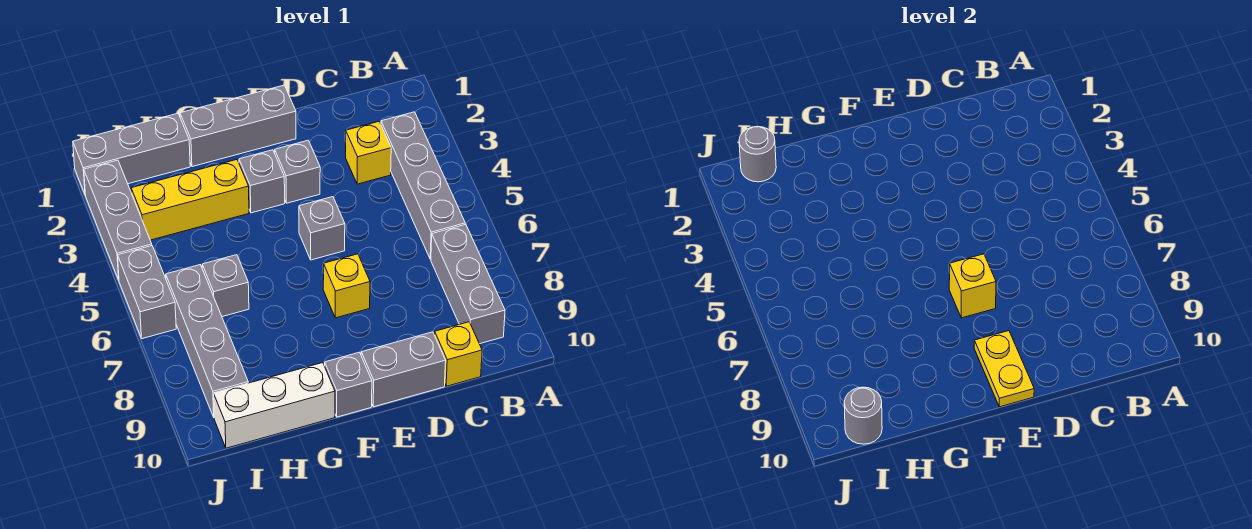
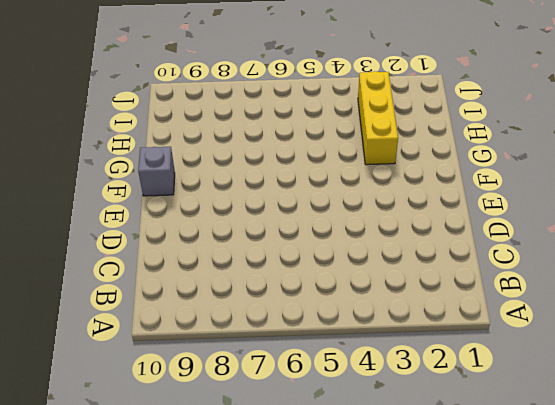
none -> grey 1x4 brick [381,112,465,259]
none -> grey 1x3 brick [431,224,505,344]
none -> yellow 1x1 brick [346,122,391,184]

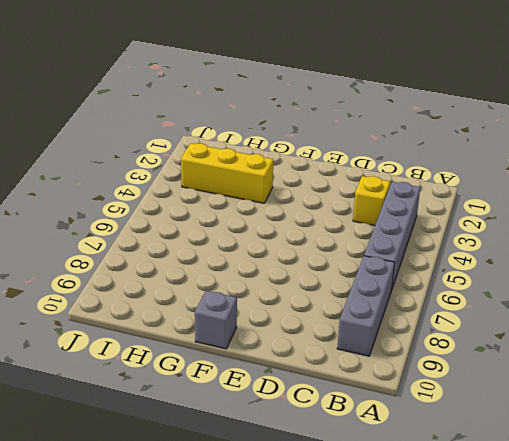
none -> yellow 1x1 brick [435,322,482,386]
none -> grey 1x2 brick [361,332,446,407]
none -> grey 1x3 brick [180,85,296,167]

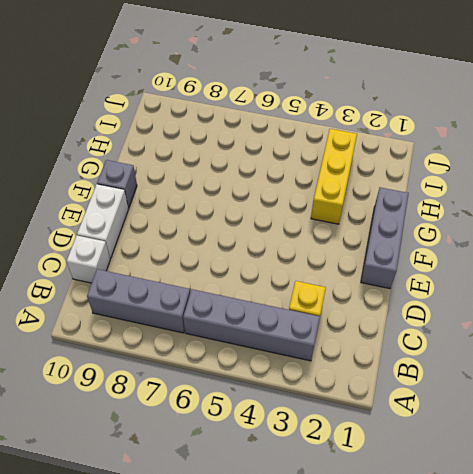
white 1x1 brick [67,236,110,283] -> yellow 1x1 brick [435,322,482,386]
white 1x2 brick [77,184,129,258] -> grey 1x2 brick [361,332,446,407]
none -> grey 1x1 brick [275,140,320,203]
none -> grey 1x1 brick [299,197,345,260]
none -> yellow 1x1 brick [323,254,370,318]

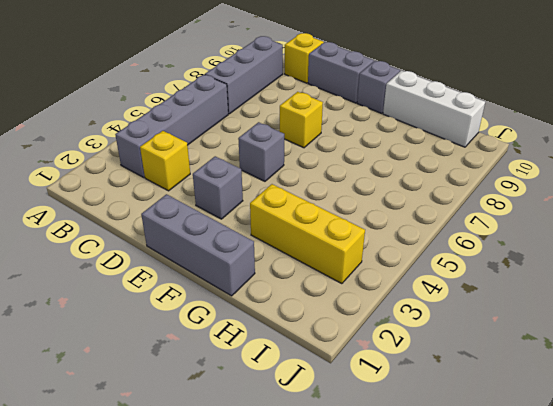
none -> grey 1x1 brick [239,150,285,213]
none -> grey 1x3 brick [73,113,190,195]
none -> grey 1x1 brick [202,255,249,317]

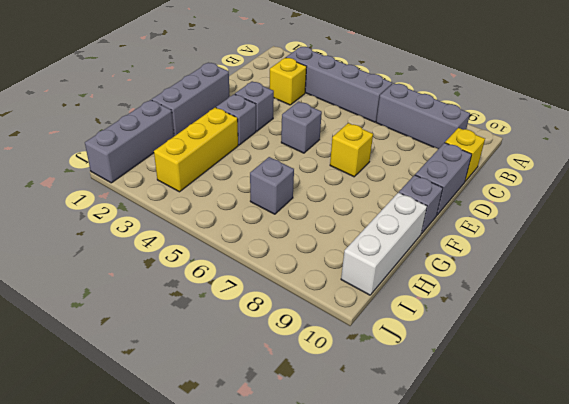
none -> grey 1x4 brick [166,265,248,417]
none -> grey 1x3 brick [84,160,152,280]
none -> grey 1x2 brick [118,246,176,339]

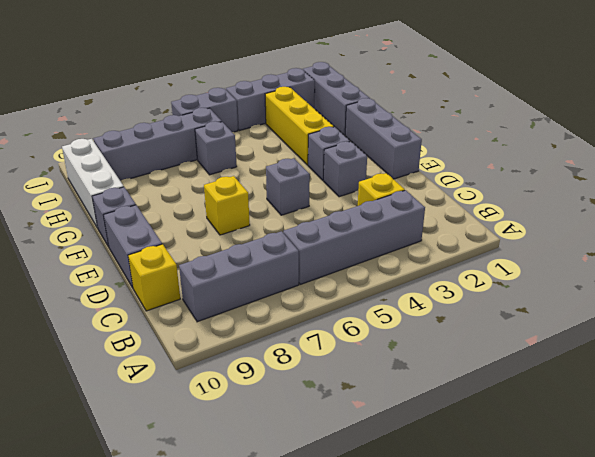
none -> yellow 1x1 brick [949,254,996,318]
none -> yellow 1x2 plate [974,331,1034,407]
none -> grey 1x1 round brick [739,126,776,182]

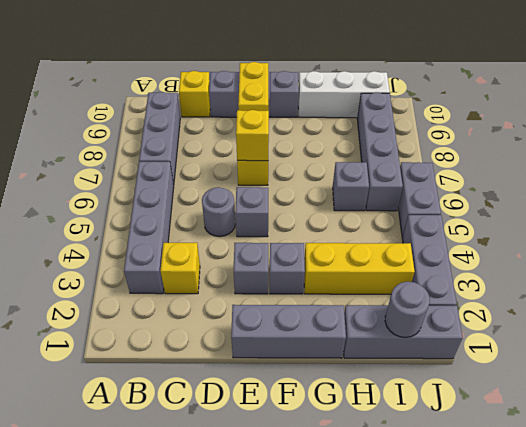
grey 1x1 round brick [202,187,235,237] -> grey 1x1 round brick moved to [844,387,882,444]

